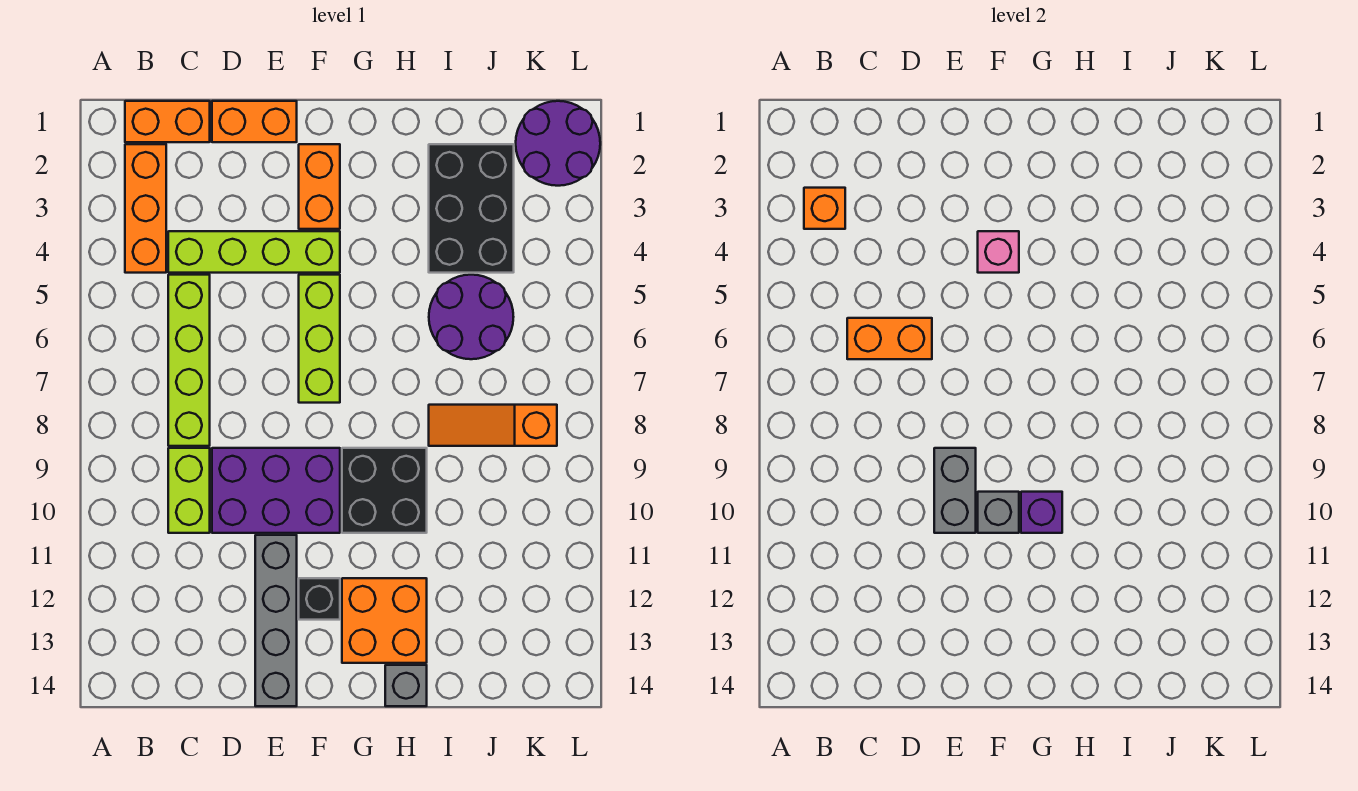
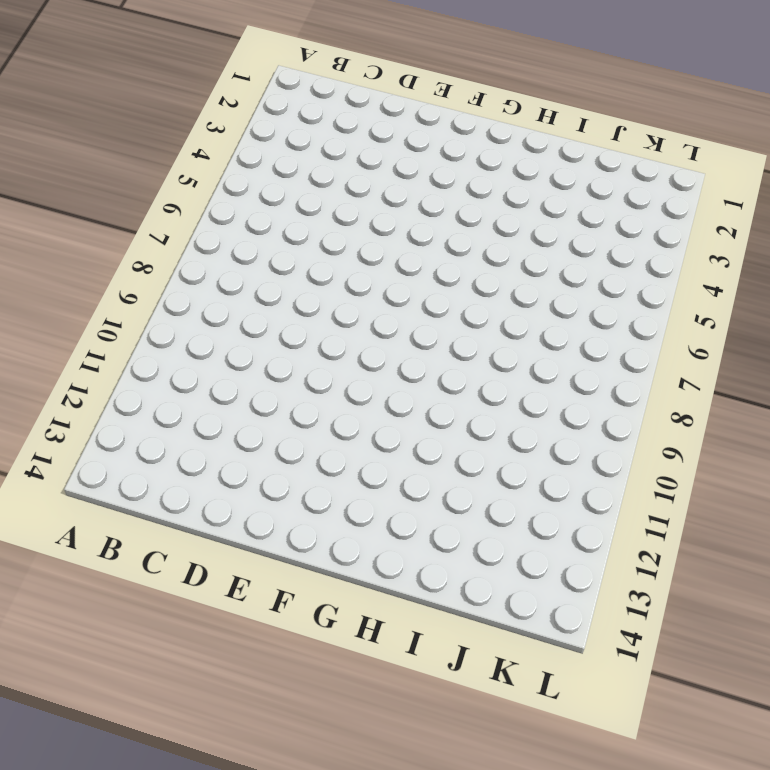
none -> orange 1x2 brick [125,101,210,142]
none -> orange 1x3 brick [125,144,166,273]
none -> lime 1x4 brick [168,231,340,273]

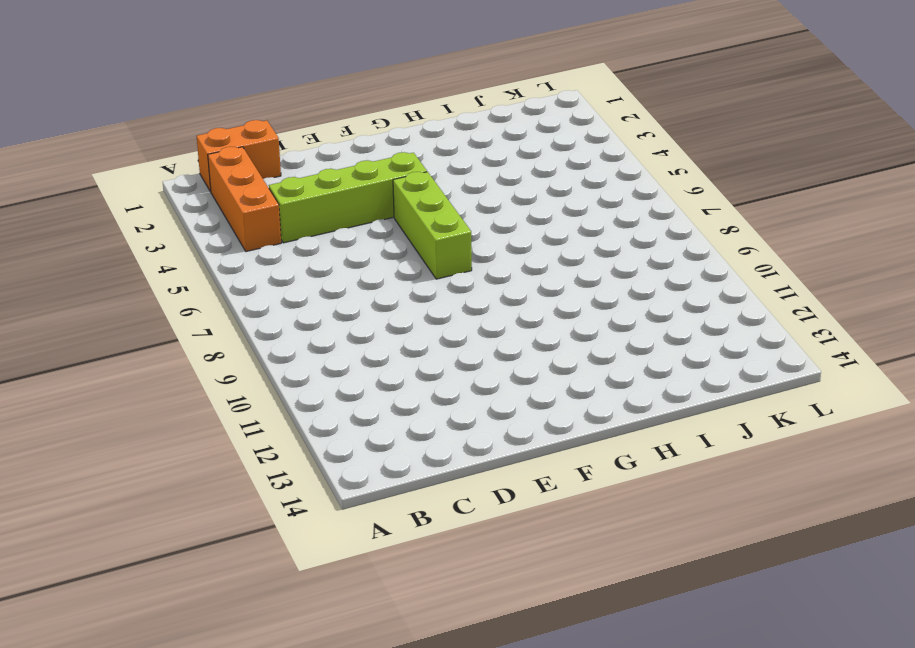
none -> lime 1x4 brick [168,275,210,446]
none -> lime 1x2 brick [168,448,210,533]
none -> orange 1x2 brick [212,101,297,142]

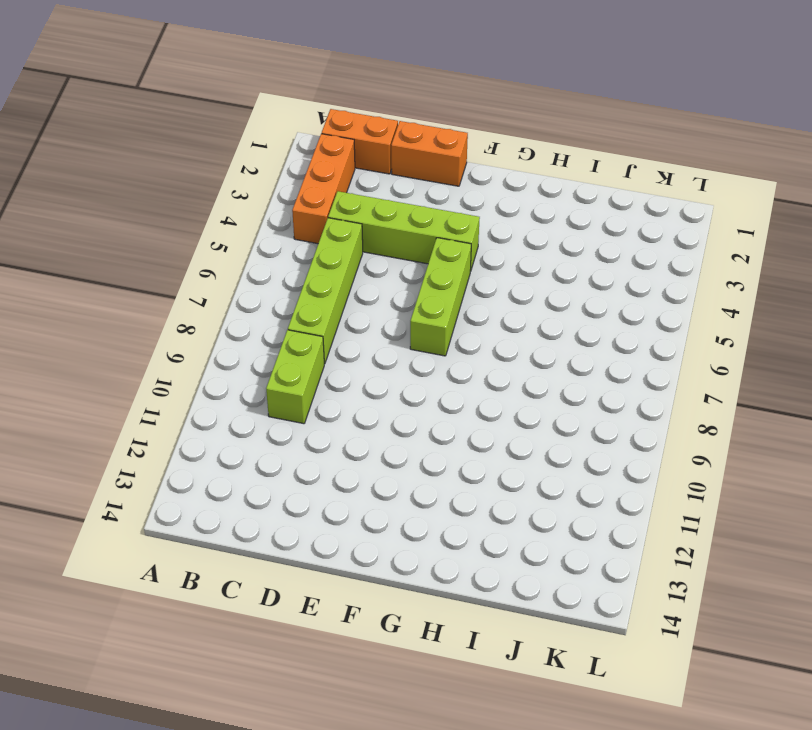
none -> purple 2x3 brick [212,448,340,533]
none -> grey 1x4 brick [255,535,297,706]
none -> orange 1x2 brick [299,144,340,229]

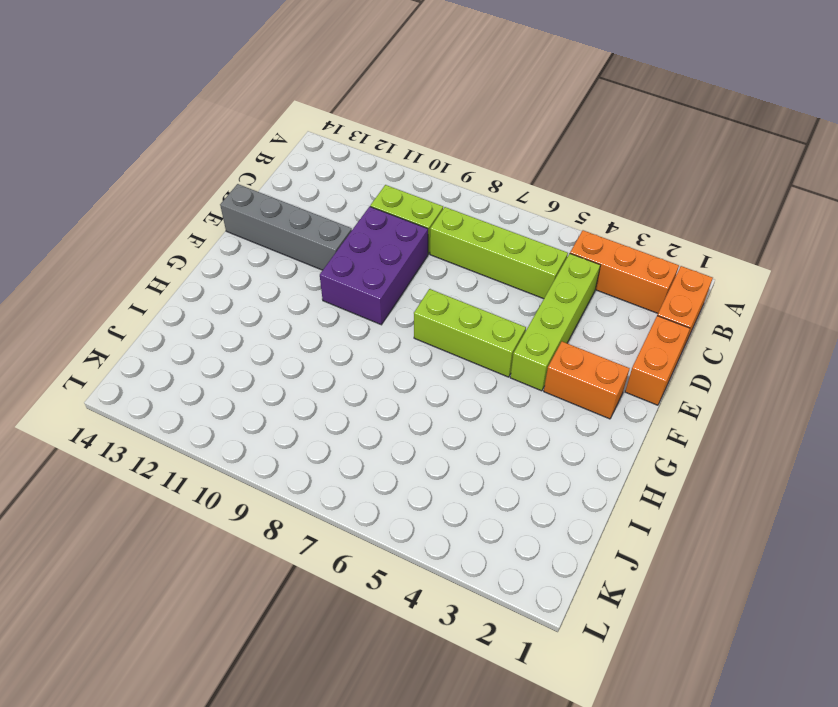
none -> black 1x1 brick [299,578,340,620]
none -> black 2x2 brick [342,448,427,533]
none -> orange 2x2 brick [342,578,427,663]

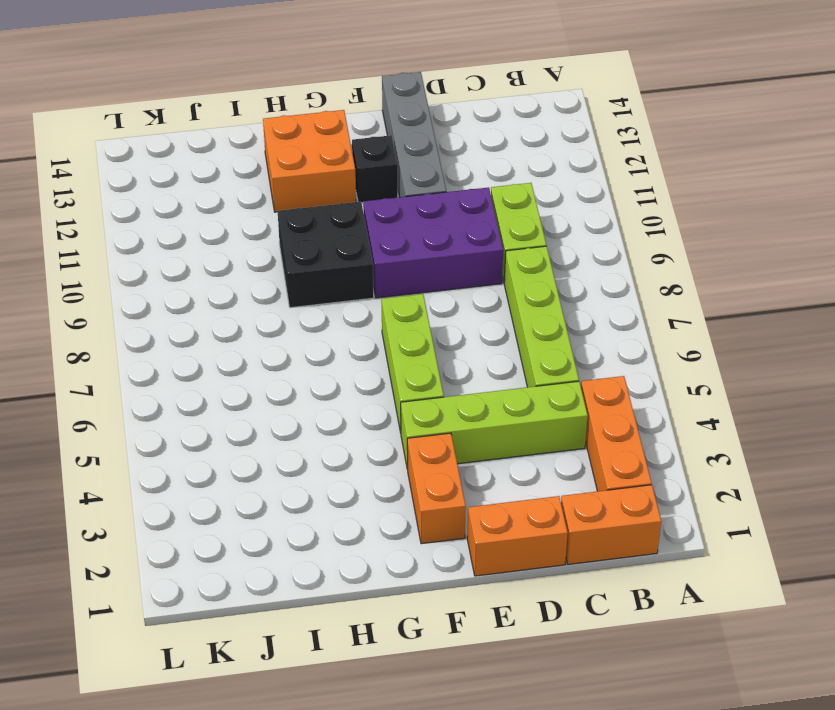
none -> grey 1x1 brick [385,665,427,706]
none -> black 2x3 brick [429,144,514,273]
none -> purple 2x2 round brick [429,275,513,359]

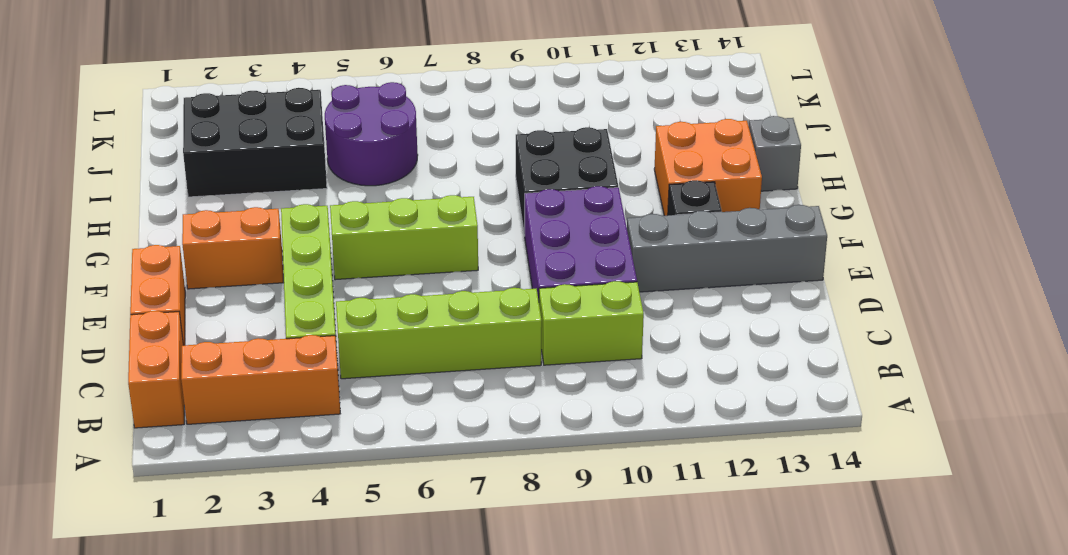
none -> orange 1x3 slope [429,405,557,446]
none -> purple 2x2 round brick [516,101,600,186]
none -> orange 1x1 brick [804,188,845,229]

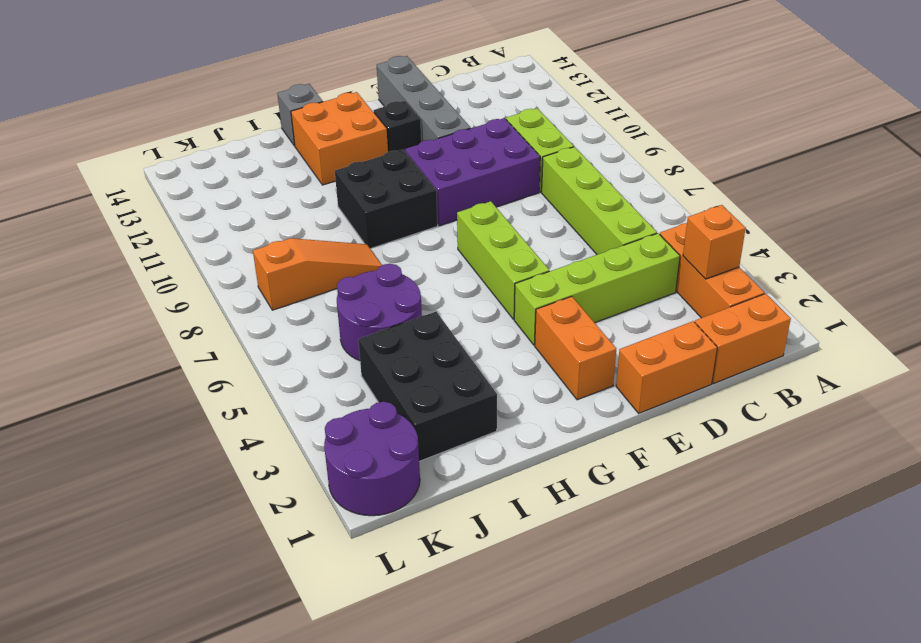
none -> orange 1x2 brick [847,318,932,359]
none -> grey 1x2 brick [934,448,976,533]
none -> pink 1x1 brick [978,231,1019,273]

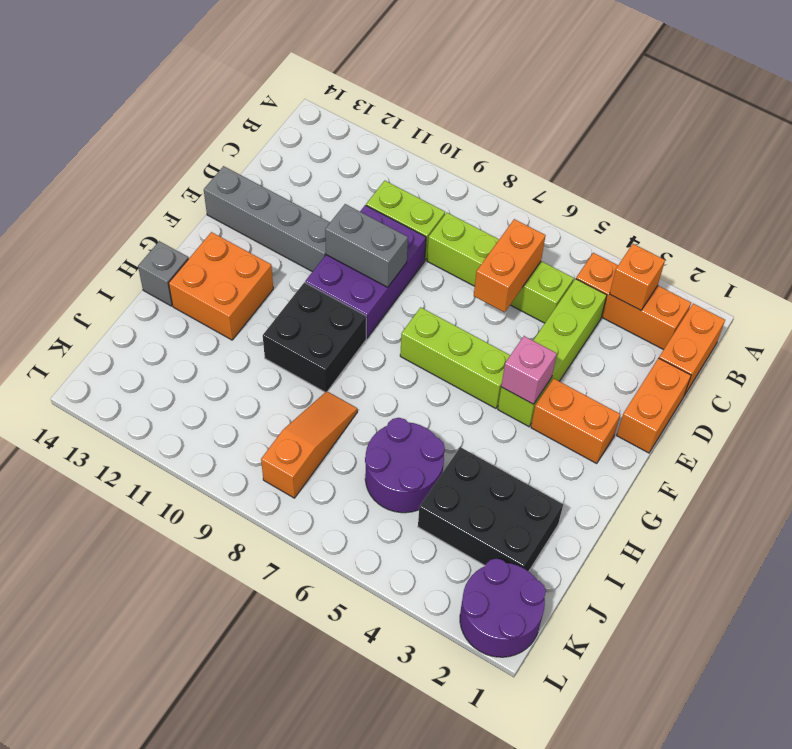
none -> black 1x1 brick [299,578,340,620]
none -> grey 1x1 brick [978,492,1019,533]
none -> purple 1x1 brick [1021,492,1062,533]

